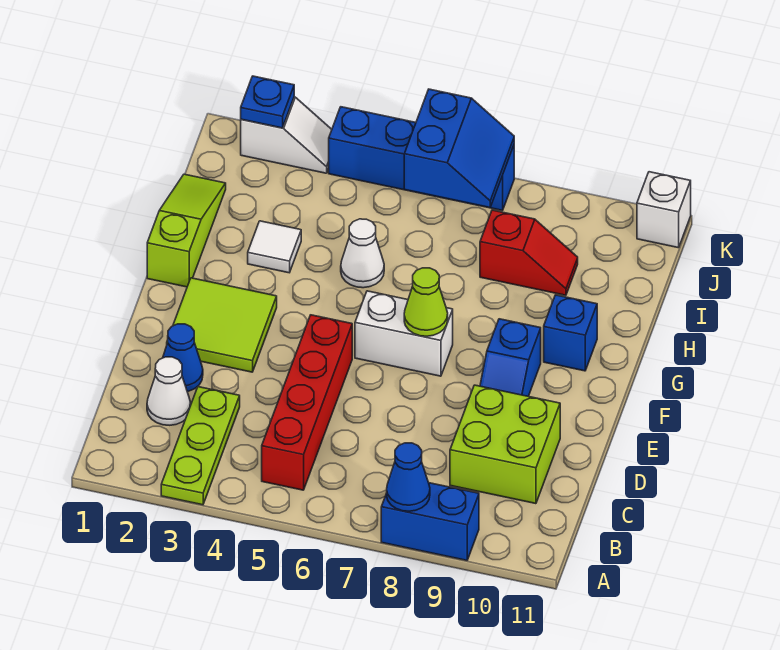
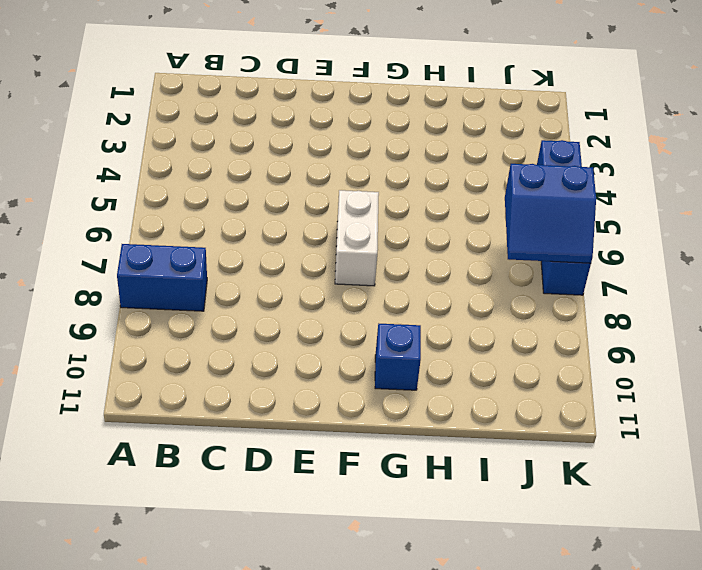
blue 1x2 brick [117,244,207,311] -> blue 1x2 brick turned to [381,483,479,560]
none -> lime 1x3 plate [161,387,240,505]
none -> red 1x4 brick [262,315,352,490]
none -> white 1x1 cone [147,357,191,425]

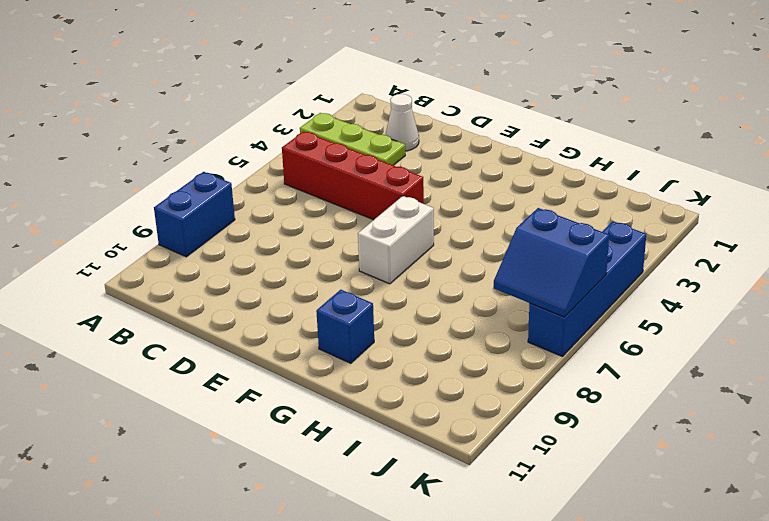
none -> lime 2x2 brick [450,385,560,504]
none -> blue 1x1 cone [163,324,203,392]
none -> lime 2x2 tile [167,278,277,372]

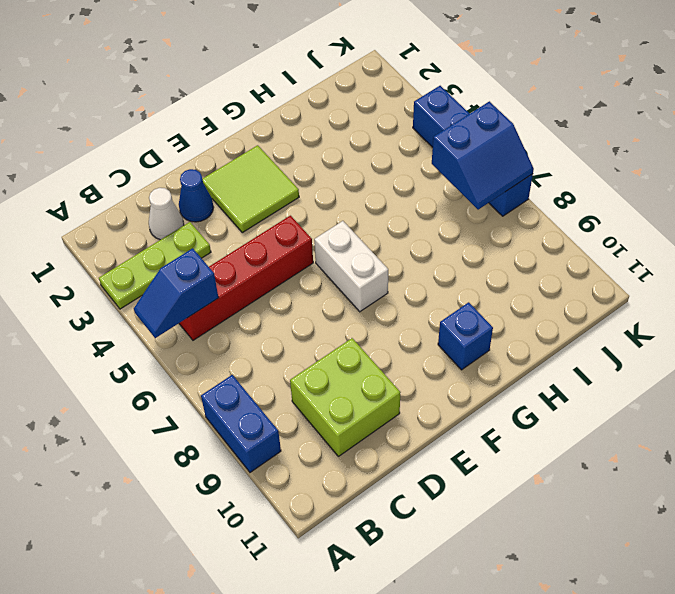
blue 1x2 slope [134,248,218,338] -> blue 1x2 slope moved to [480,319,541,396]
none -> lime 1x3 slope [147,174,226,287]
none -> white 1x1 tile [248,221,301,273]
none -> white 1x1 cone [341,219,384,288]

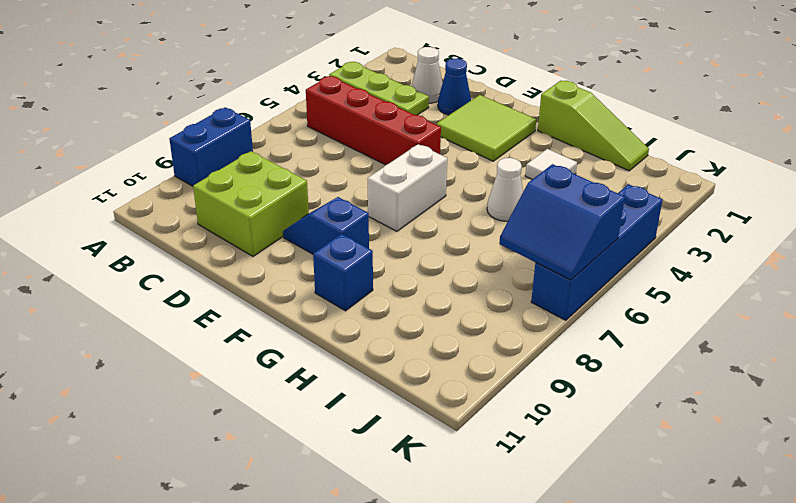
none -> red 1x2 slope [480,210,578,295]
none -> white 1x2 slope [241,97,332,173]
none -> white 1x1 brick [637,172,691,248]

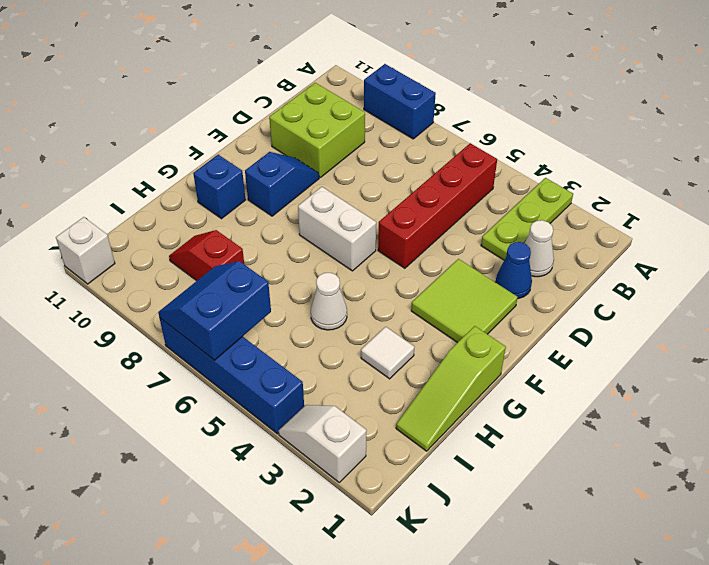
none -> blue 1x1 cone [387,443,430,511]
none -> lime 1x1 cone [404,268,448,336]
none -> blue 1x1 plate [241,76,294,128]

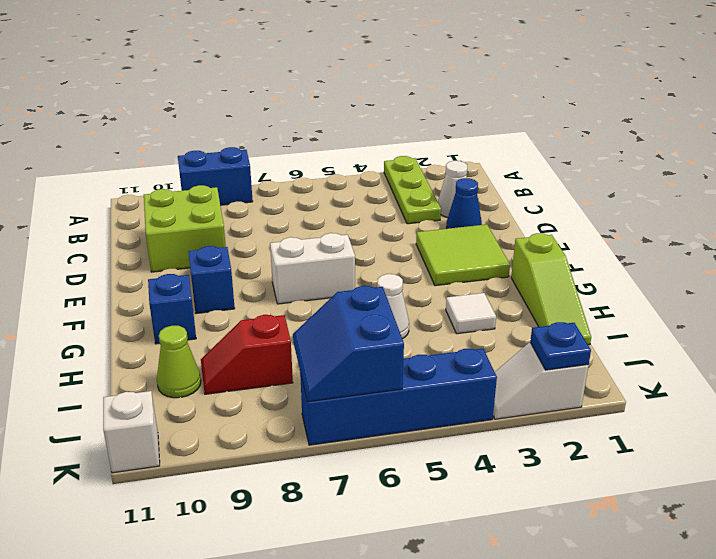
lime 1x1 cone [157,326,201,398] -> lime 1x1 cone moved to [404,268,448,336]
none -> red 1x4 brick [262,315,352,490]
none -> blue 1x1 cone [387,443,430,511]

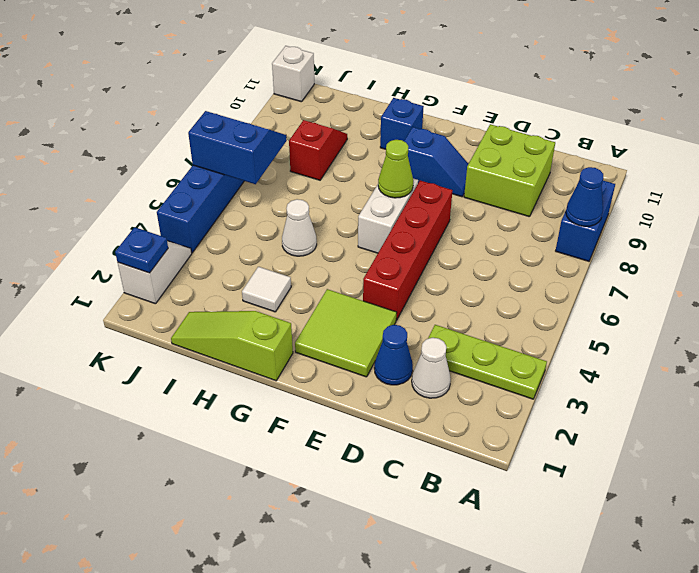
red 1x4 brick [363,181,452,320] -> red 1x4 brick turned to [262,315,352,490]

